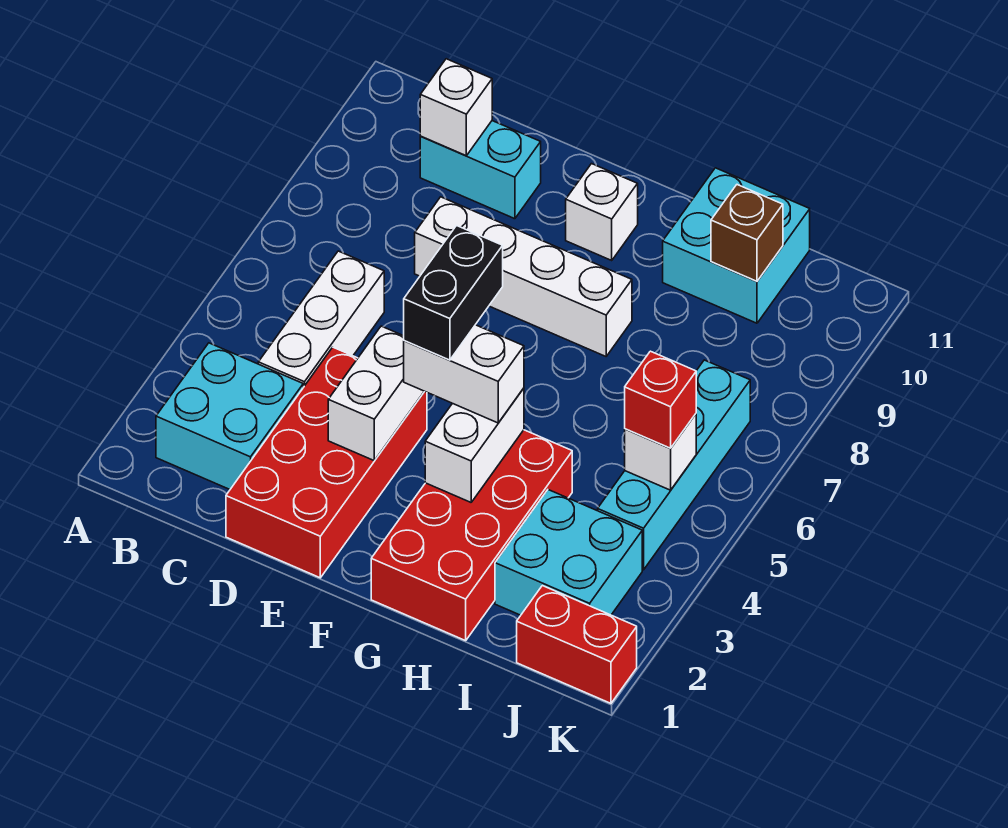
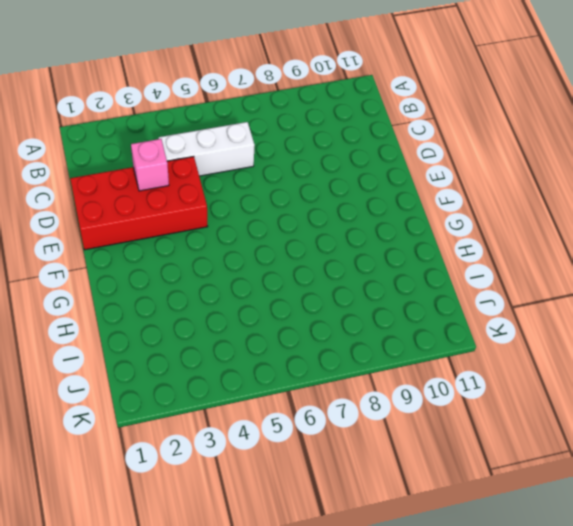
pink 1x1 brick [131,139,169,191] -> none
none -> cyan 2x2 brick [156,343,303,489]
none -> cyan 1x2 brick [420,121,541,219]
none -> white 1x4 brick [415,197,632,356]

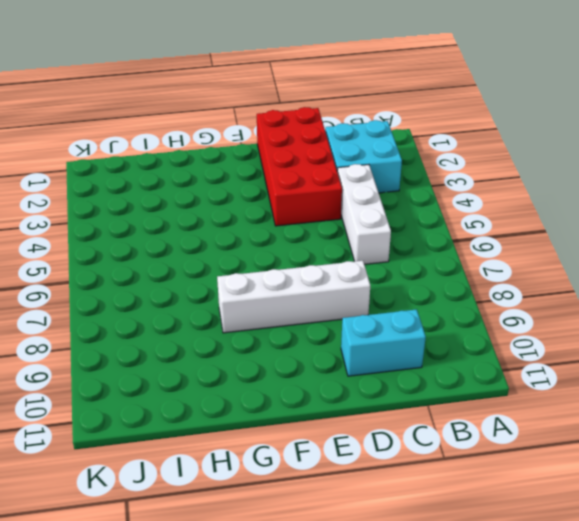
none -> white 1x1 brick [566,164,638,260]
none -> red 2x4 brick [371,430,572,641]
none -> cyan 2x2 brick [663,168,810,323]

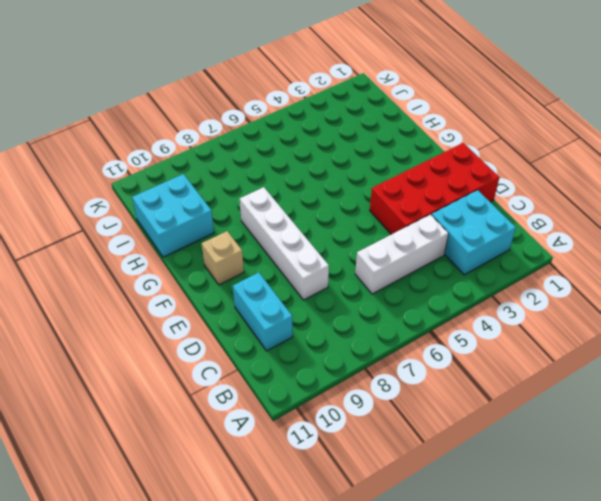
tan 1x1 brick [202,231,244,285] -> white 1x1 brick [566,164,638,260]
none -> red 2x4 brick [371,430,572,641]
none -> cyan 2x2 brick [495,490,642,615]
none -> red 1x2 brick [517,586,637,703]

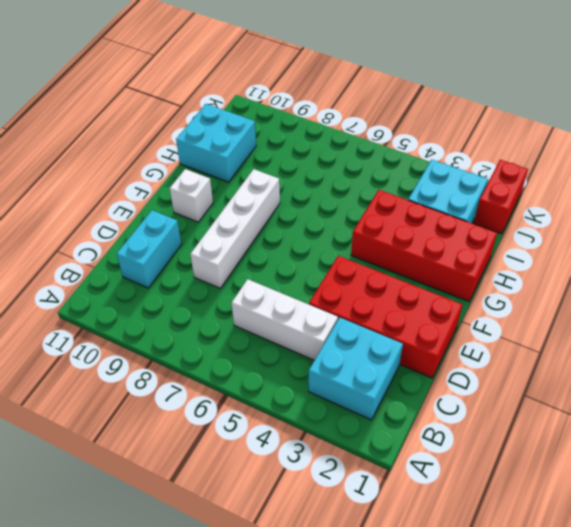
none -> cyan 1x4 brick [598,360,750,570]
none -> white 1x1 brick [420,59,492,156]
none -> white 1x2 brick [328,326,424,461]

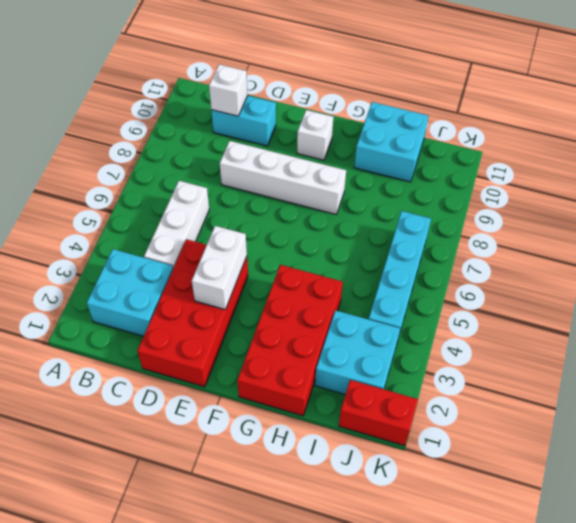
none -> white 1x2 brick [425,388,524,502]
none -> brown 1x1 brick [711,185,783,281]
none -> white 1x1 brick [625,414,696,490]

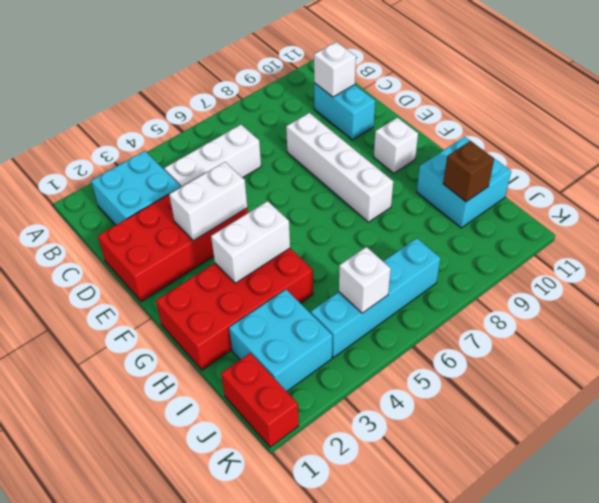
none -> white 1x2 brick [404,325,524,423]
none -> red 1x1 brick [625,351,696,448]
none -> black 1x2 brick [404,226,503,360]

